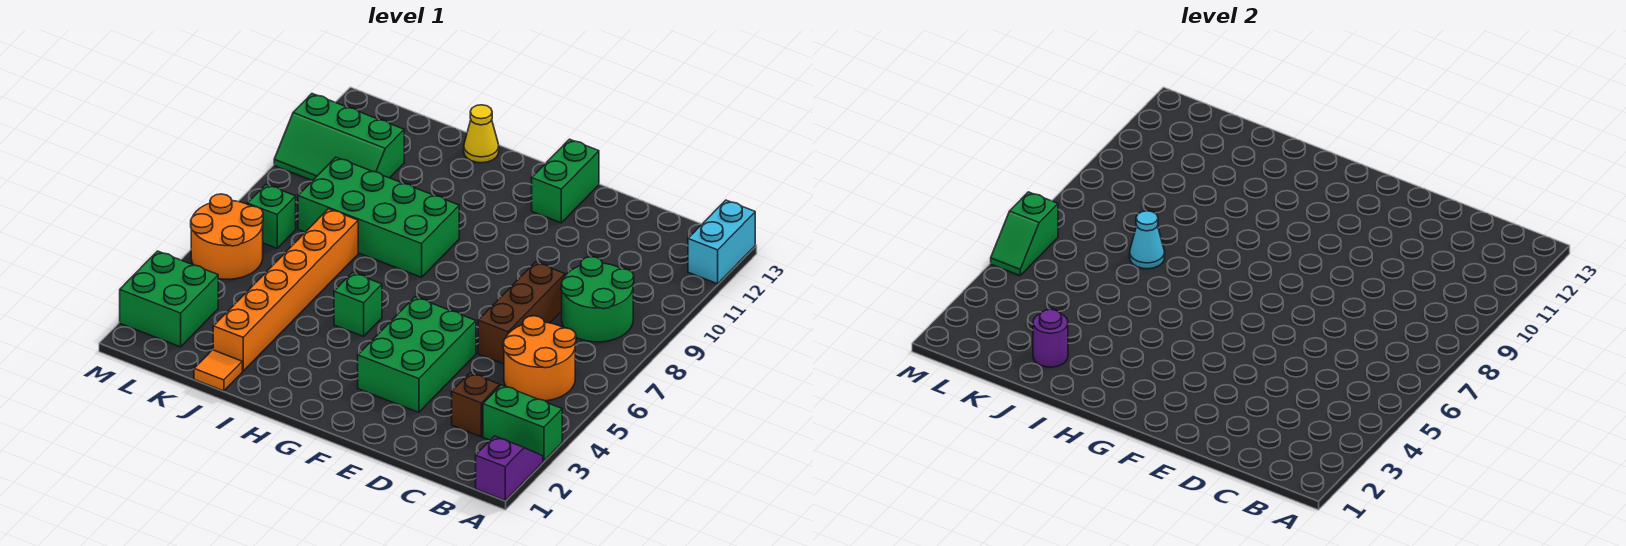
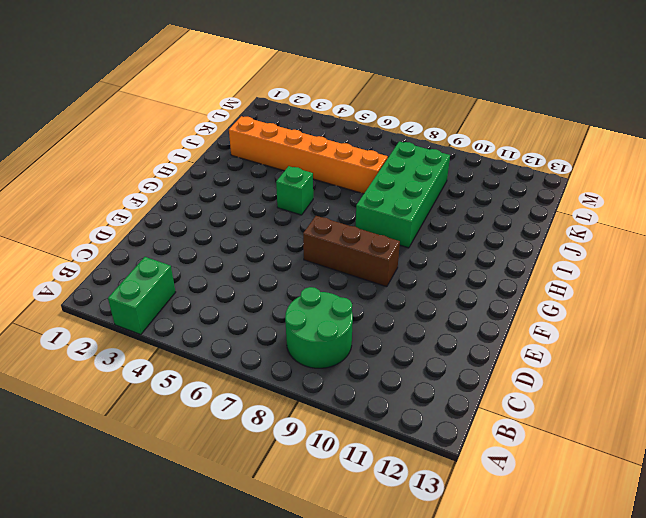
brown 1x3 brick [303,216,400,287] -> brown 1x3 brick moved to [478,262,565,364]
none -> purple 1x2 slope [476,436,543,500]
none -> cyan 1x2 brick [688,200,755,284]
none -> orange 2x2 round brick [503,316,576,401]

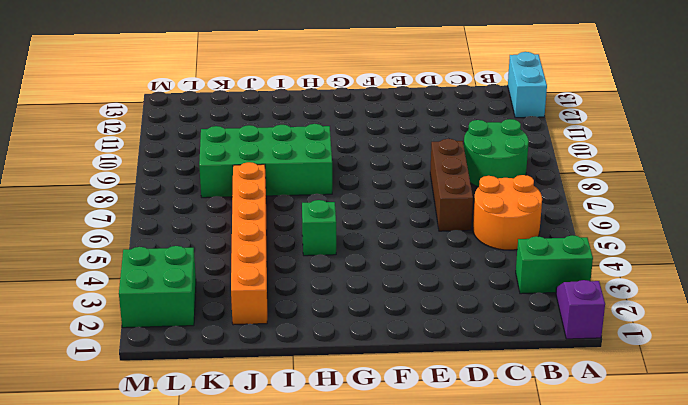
none -> brown 1x1 brick [452,373,500,437]
none -> green 2x3 brick [358,297,476,412]
none -> green 1x2 brick [532,139,599,223]

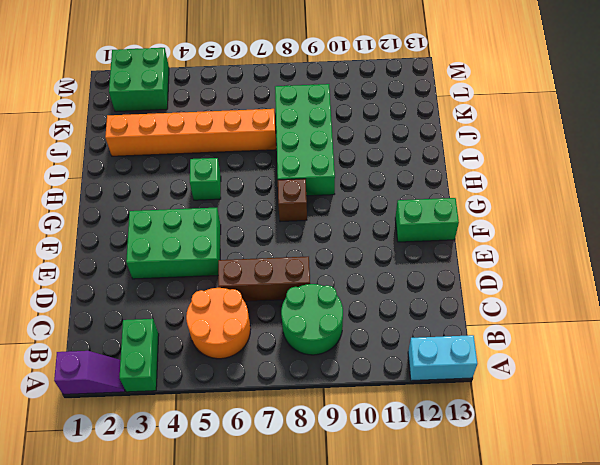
brown 1x1 brick [278,179,307,222] -> brown 1x1 brick moved to [452,373,500,437]
none -> yellow 1x1 cone [464,105,499,163]
none -> orange 1x1 tile [194,350,242,391]
none -> green 2x3 slope [274,94,404,181]

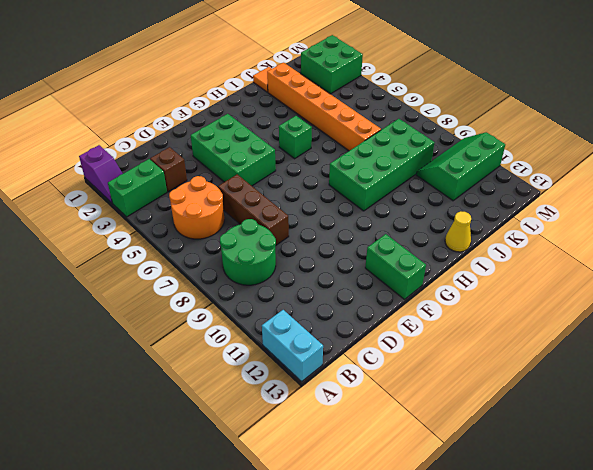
none -> orange 2x2 round brick [191,194,263,279]
none -> green 1x1 brick [248,185,296,248]
none -> purple 1x1 round brick [1033,309,1068,367]

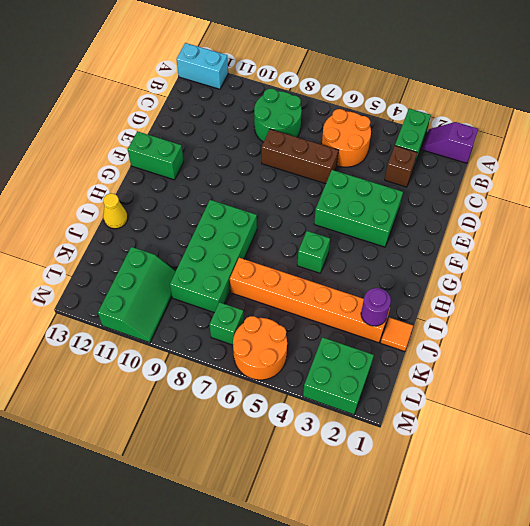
none -> cyan 1x1 cone [1130,211,1165,269]
none -> green 1x2 slope [991,192,1058,275]

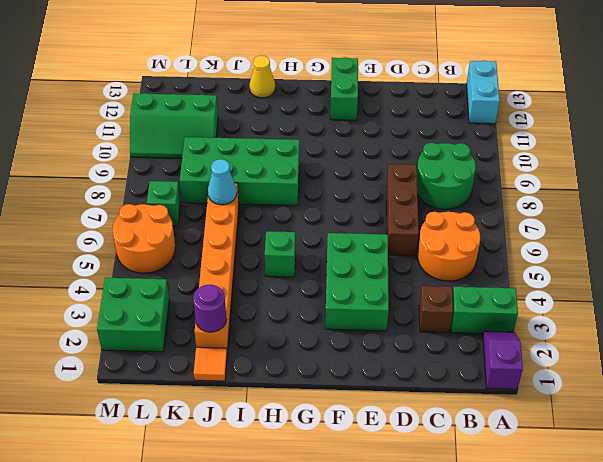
none -> green 1x2 slope [991,192,1058,275]

